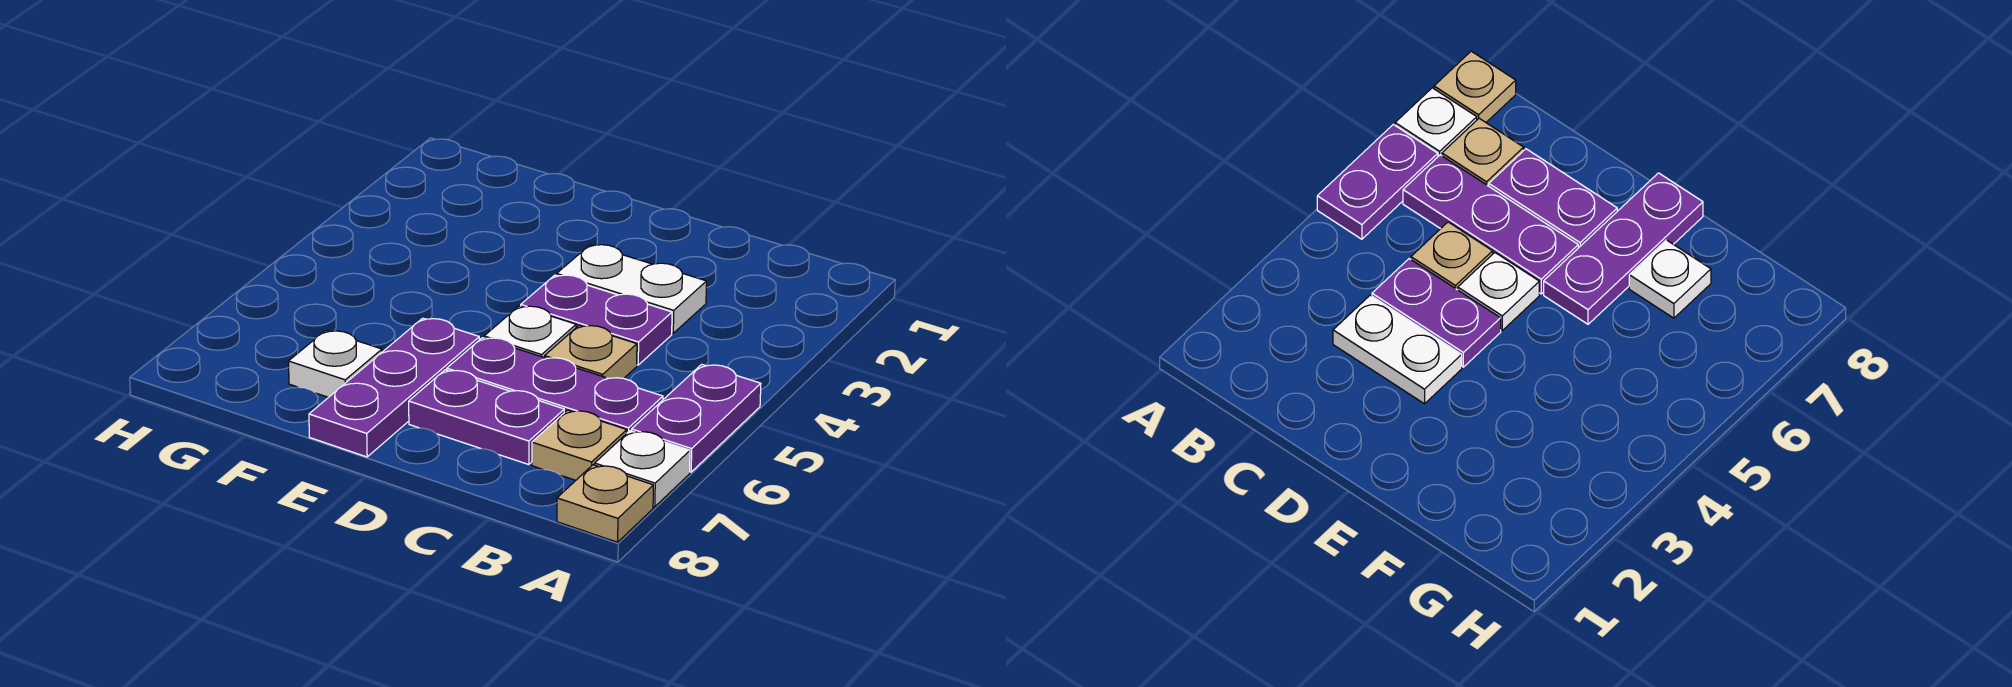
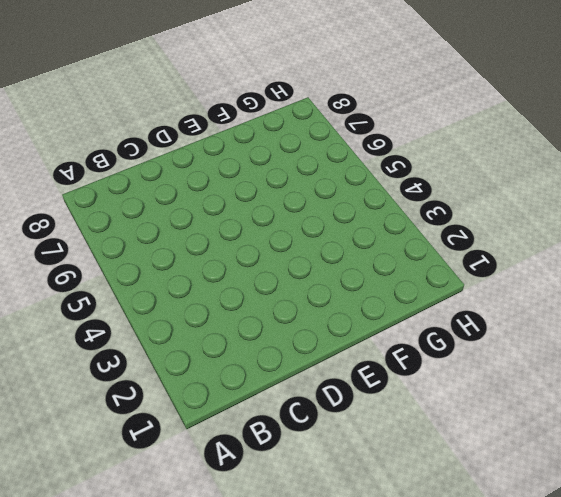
none -> purple 1x2 plate [632,364,761,472]
none -> white 1x1 plate [595,431,690,507]
none -> tan 1x1 plate [557,465,653,542]

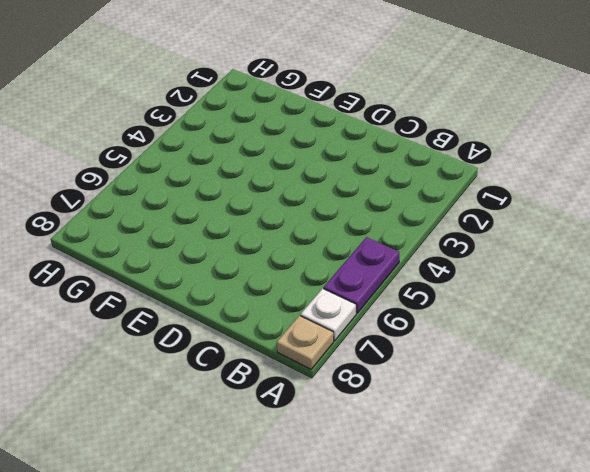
none -> purple 1x3 plate [447,338,663,433]
none -> tan 1x1 plate [532,410,627,480]
none -> white 1x2 plate [557,245,707,333]

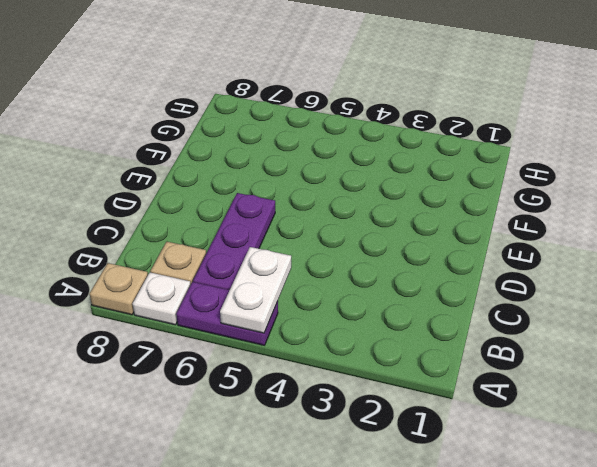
white 1x2 plate [220,247,291,333] -> white 1x2 plate moved to [557,245,707,333]
none -> purple 1x2 plate [521,275,672,365]
none -> tan 1x1 plate [545,325,637,379]
none -> purple 1x2 plate [409,370,564,465]

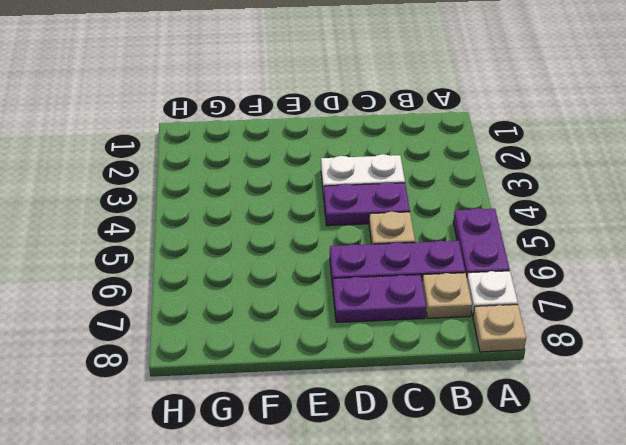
none -> white 1x1 plate [484,306,576,358]
none -> purple 1x3 plate [309,318,479,457]
none -> white 1x1 plate [289,331,382,397]

